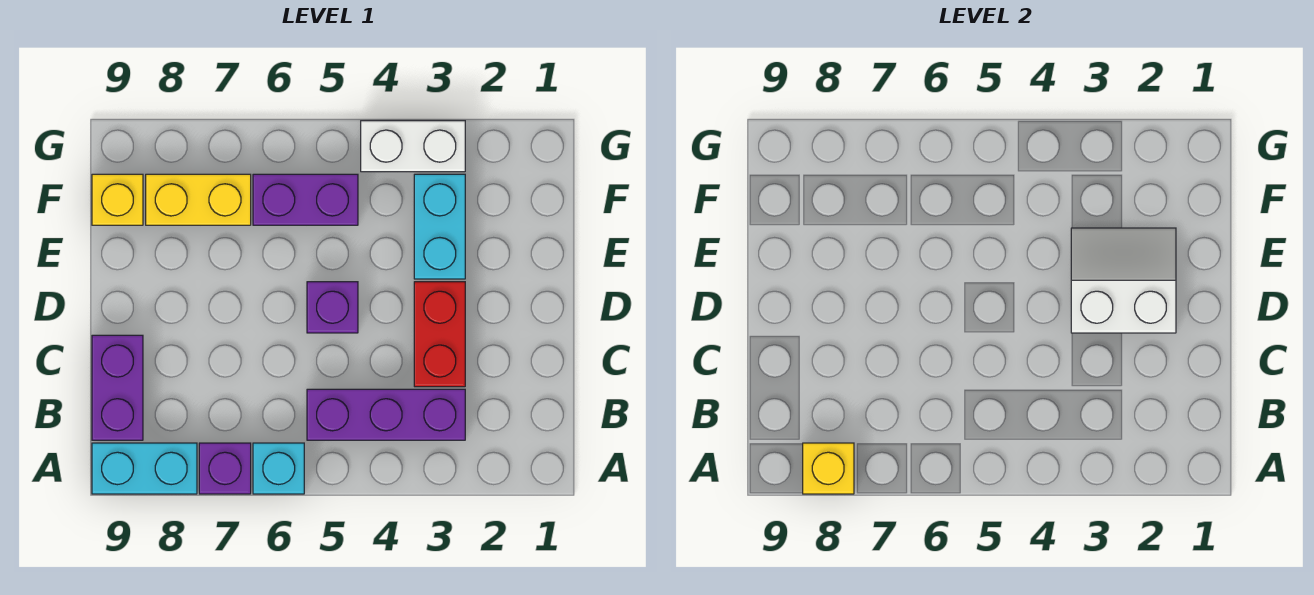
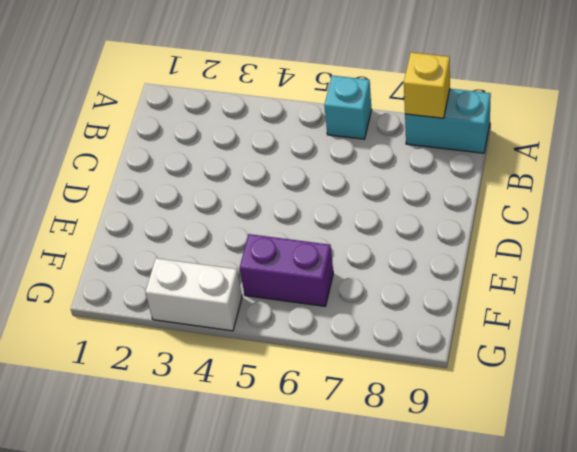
none -> purple 1x1 brick [199,443,251,494]
none -> purple 1x3 brick [307,389,465,440]
none -> purple 1x2 brick [92,335,143,440]

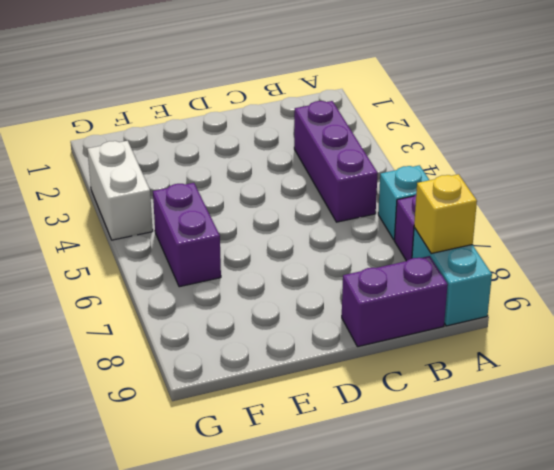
none -> red 1x2 brick [414,282,465,387]
none -> purple 1x1 brick [307,282,358,333]
none -> cyan 1x2 brick [414,174,465,279]

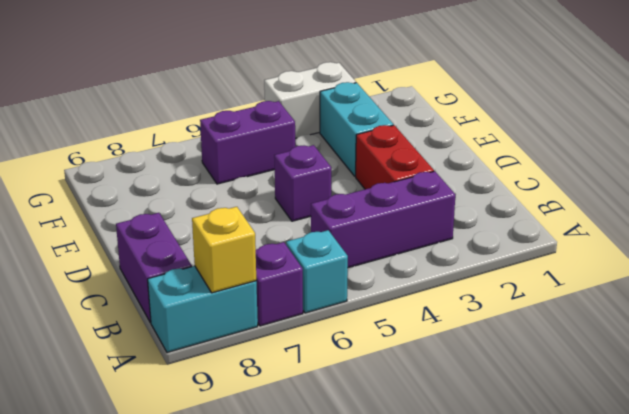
none -> yellow 1x2 brick [146,174,251,225]
none -> yellow 1x1 brick [92,174,143,225]
none -> white 2x2 slope [1071,228,1176,333]

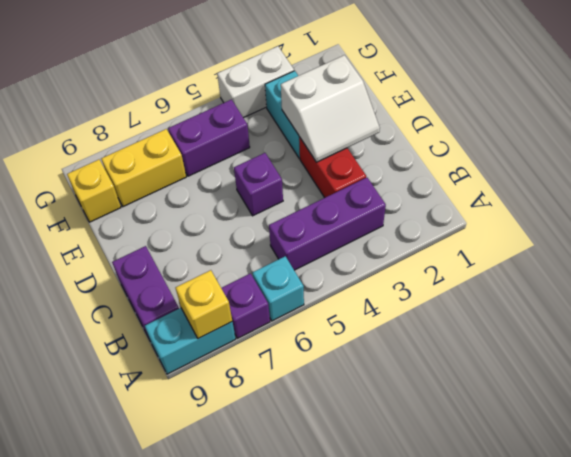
white 2x2 slope [281,55,380,162] -> white 2x2 slope turned to [1071,228,1176,333]

